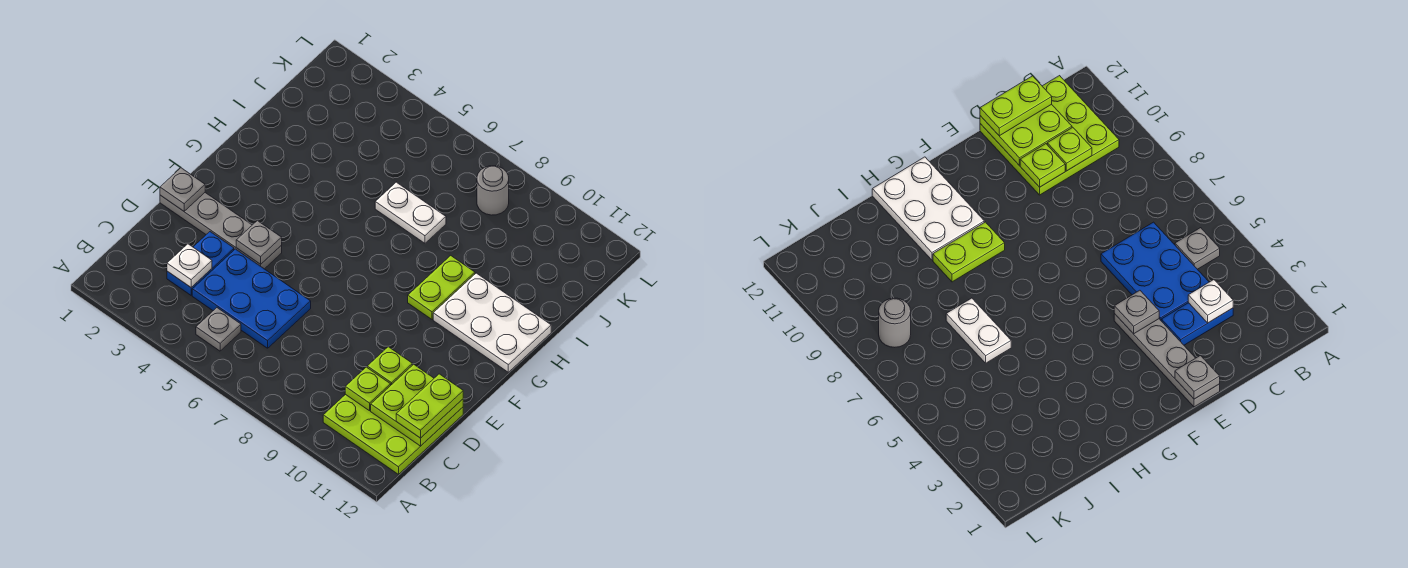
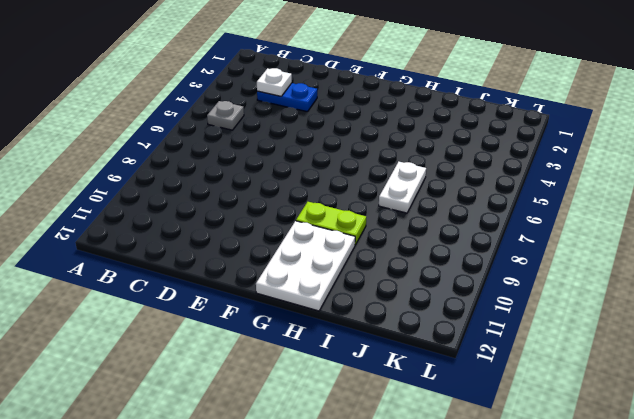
none -> lime 3x3 plate [323,394,463,474]
none -> blue 2x3 plate [192,249,311,348]
none -> grey 1x4 plate [160,193,282,269]

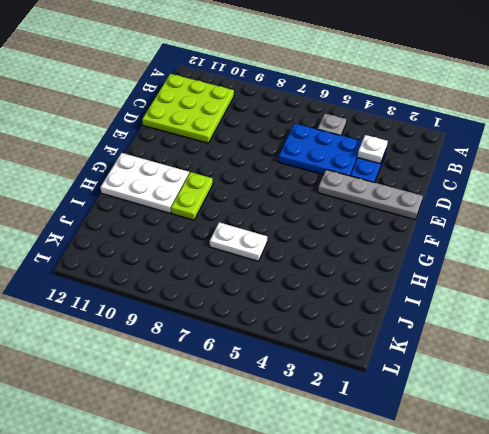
none -> grey 1x1 round brick [477,166,509,215]
none -> lime 1x1 plate [345,367,391,411]
none -> lime 2x2 plate [371,364,463,446]

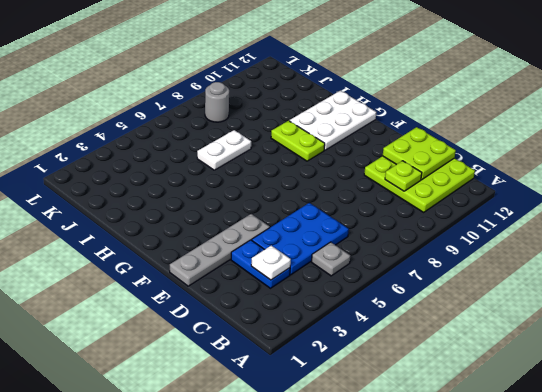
none -> lime 1x1 plate [367,347,412,385]
none -> grey 1x1 plate [160,168,205,211]
none -> grey 1x1 plate [236,221,282,264]

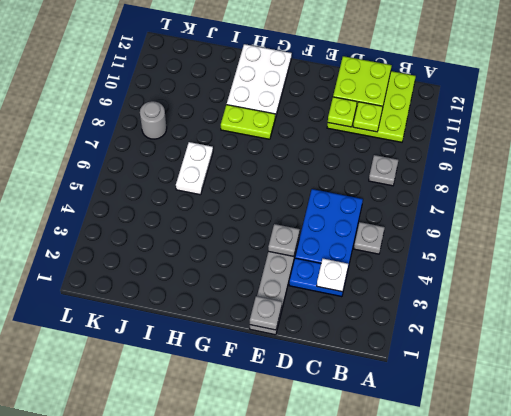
grey 1x1 plate [369,155,398,186] -> none
none -> lime 1x2 plate [396,374,463,438]

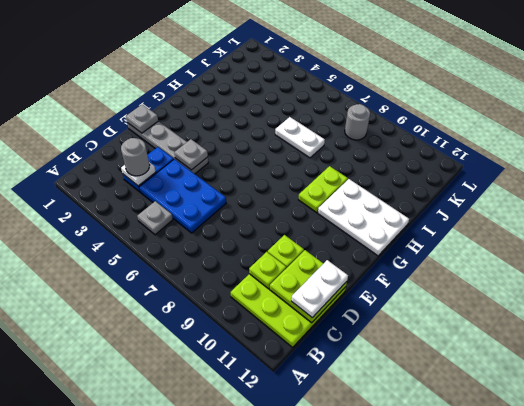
grey 1x1 round brick [121,138,150,176] -> none
white 1x2 plate [291,260,348,318] -> lime 1x2 plate [396,374,463,438]

